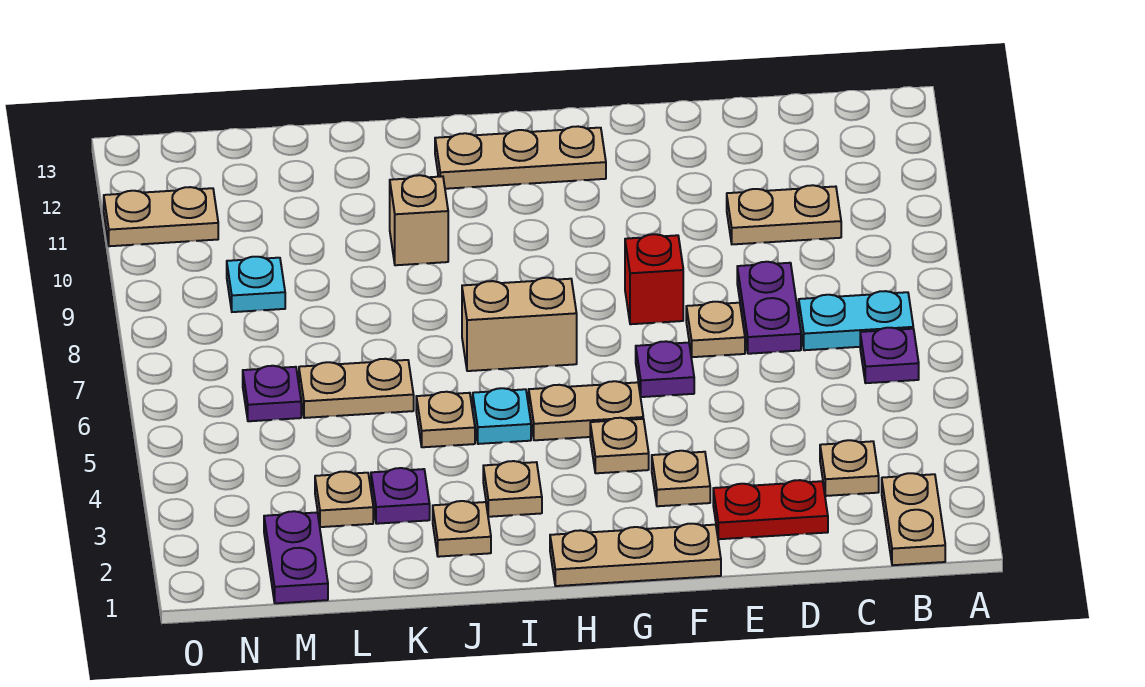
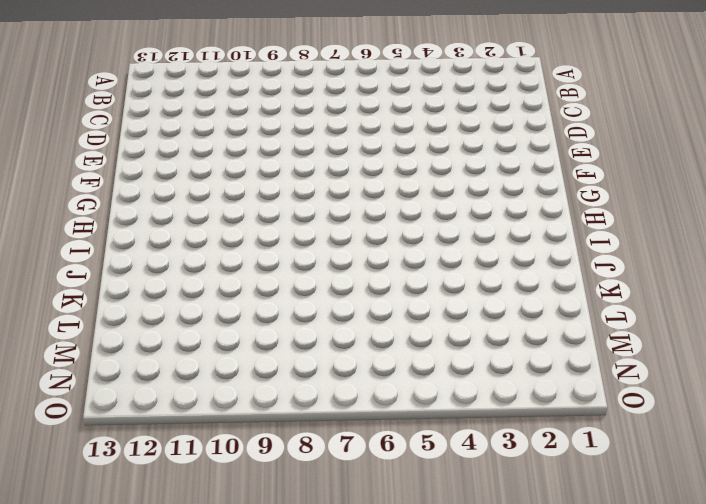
none -> tan 1x2 plate [882,473,945,565]
none -> purple 1x1 plate [860,328,919,383]
none -> cyan 1x2 plate [799,291,913,350]

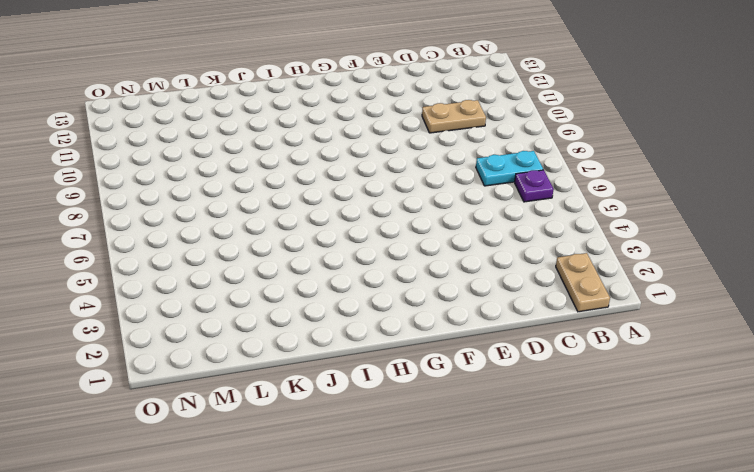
none -> tan 1x1 plate [820,440,879,496]
none -> red 1x2 plate [713,480,828,539]
none -> purple 1x2 plate [737,262,801,354]

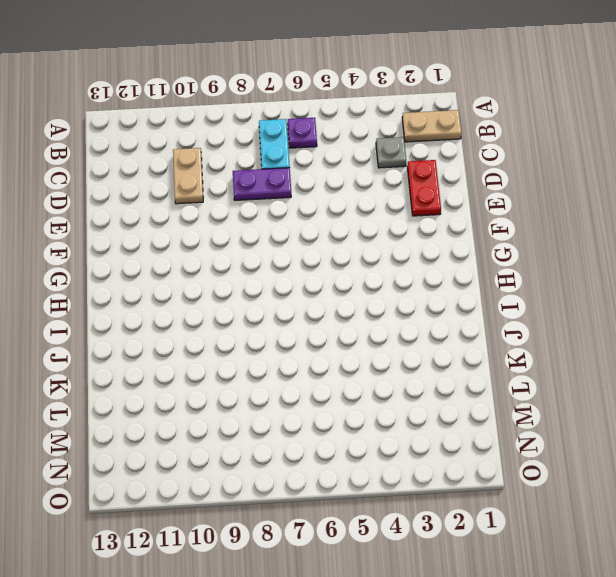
grey 1x1 plate [376,137,406,168] -> tan 1x1 plate [820,440,879,496]
none -> tan 1x1 plate [686,302,745,357]
none -> tan 1x3 plate [550,524,721,586]
none -> tan 1x1 plate [652,451,710,506]

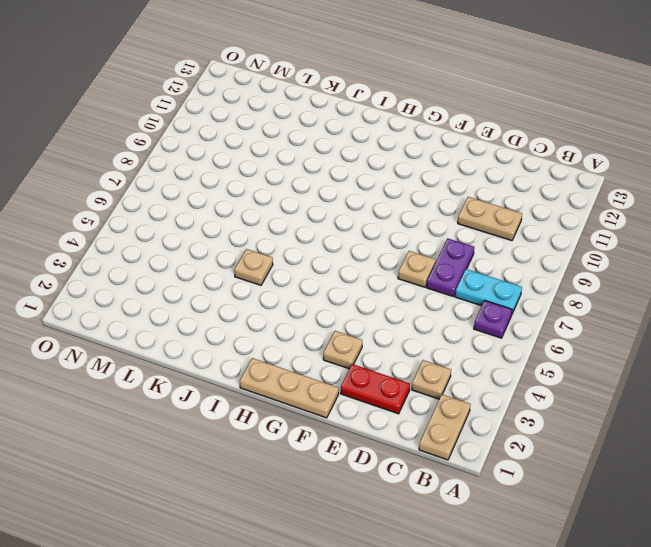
none -> purple 1x1 plate [636,341,694,397]
none -> red 1x1 brick [625,234,683,324]
none -> tan 1x1 plate [590,418,649,473]

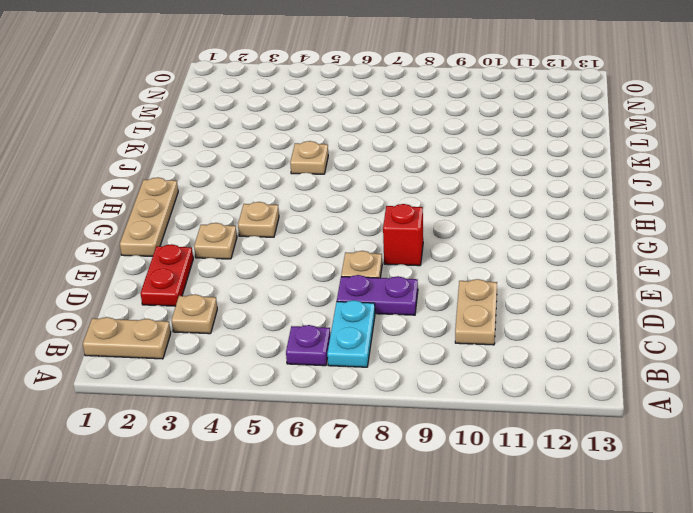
none -> purple 1x1 plate [636,341,694,397]
none -> tan 1x2 plate [529,381,643,440]
none -> tan 1x3 plate [435,126,606,189]

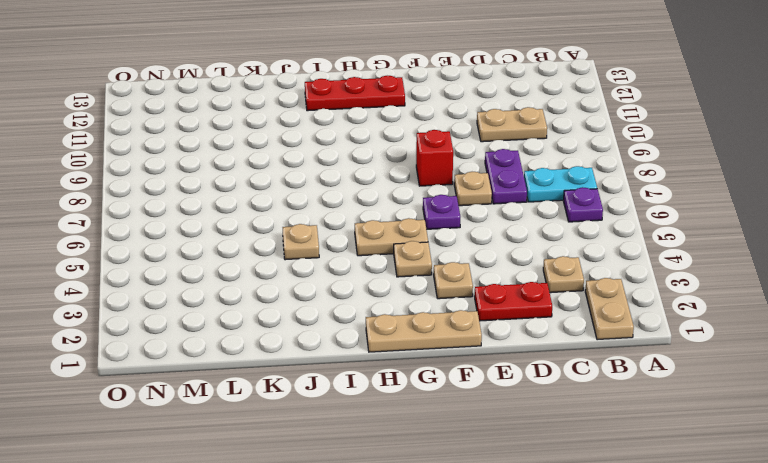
red 1x3 plate [305,76,405,111] -> tan 1x3 plate [435,126,606,189]
none -> tan 1x2 brick [462,278,577,371]
none -> tan 1x1 plate [483,461,542,517]
none -> cyan 1x1 plate [473,388,531,444]

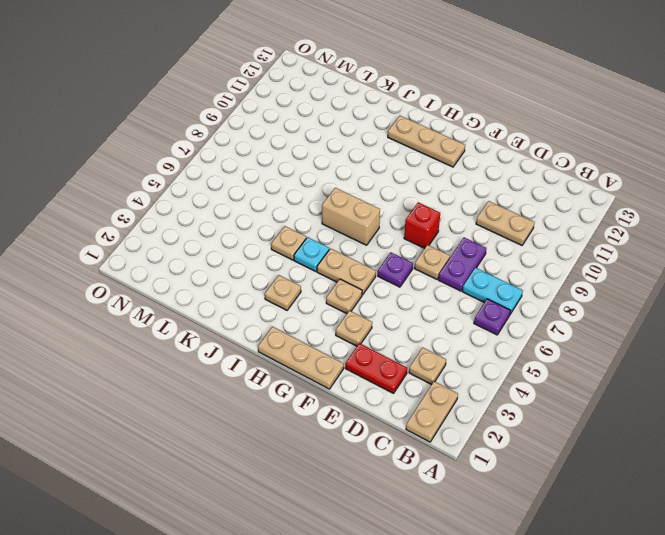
none -> tan 1x1 plate [433,501,491,557]
none -> tan 1x1 brick [390,175,448,265]
none -> purple 1x1 plate [371,468,430,524]

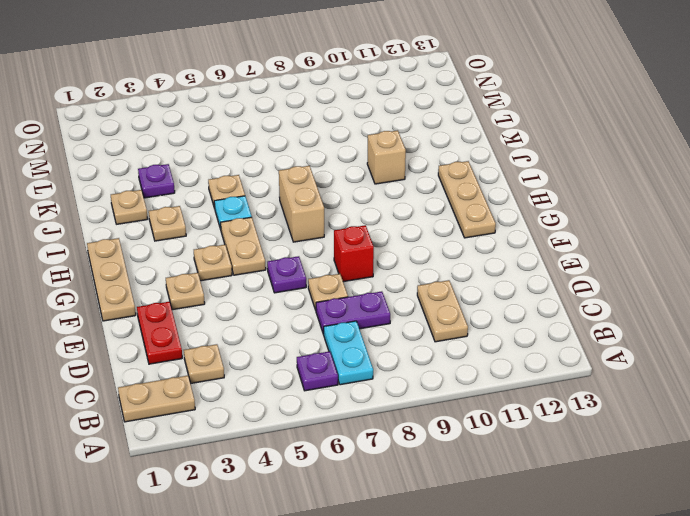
none -> tan 1x2 plate [299,359,414,418]
none -> tan 1x1 plate [315,472,373,527]
none -> purple 1x2 plate [264,511,328,603]

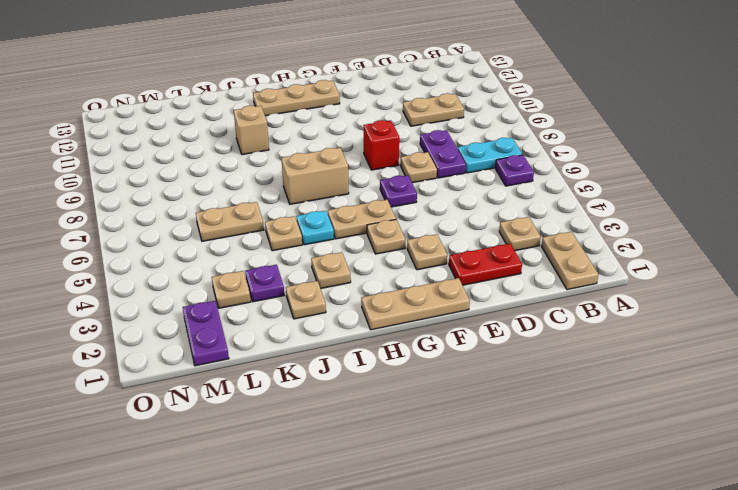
none -> purple 1x1 plate [243,366,301,421]
none -> cyan 1x1 plate [227,257,285,312]
none -> tan 1x2 plate [104,187,218,246]

